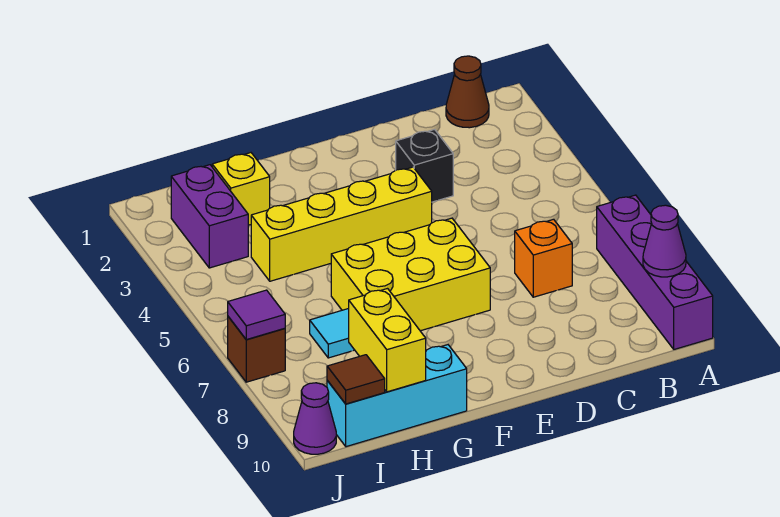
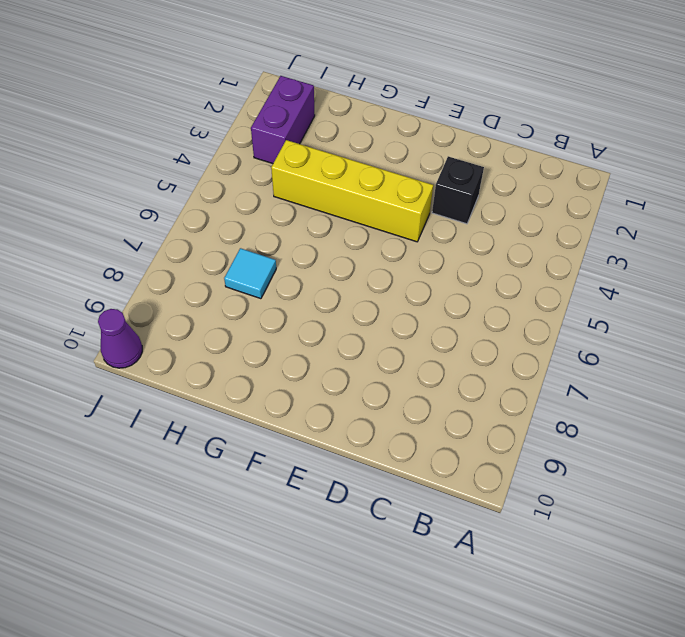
none -> purple 1x4 brick [597,195,713,349]
none -> brown 1x1 cone [446,56,489,128]
none -> orange 1x1 brick [515,219,572,297]

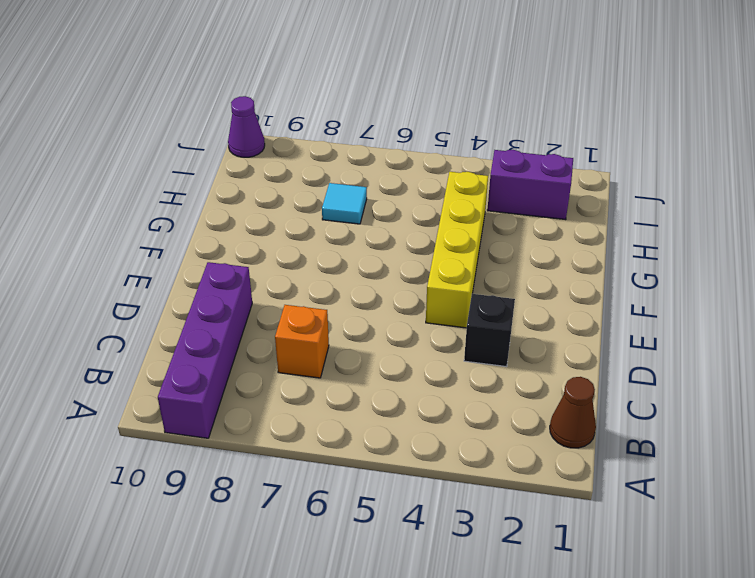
purple 1x4 brick [158,262,252,438] -> purple 1x4 brick turned to [597,195,713,349]
none -> yellow 2x3 brick [331,218,490,331]
none -> cyan 1x3 brick [327,345,467,447]
none -> yellow 1x1 brick [212,153,270,225]

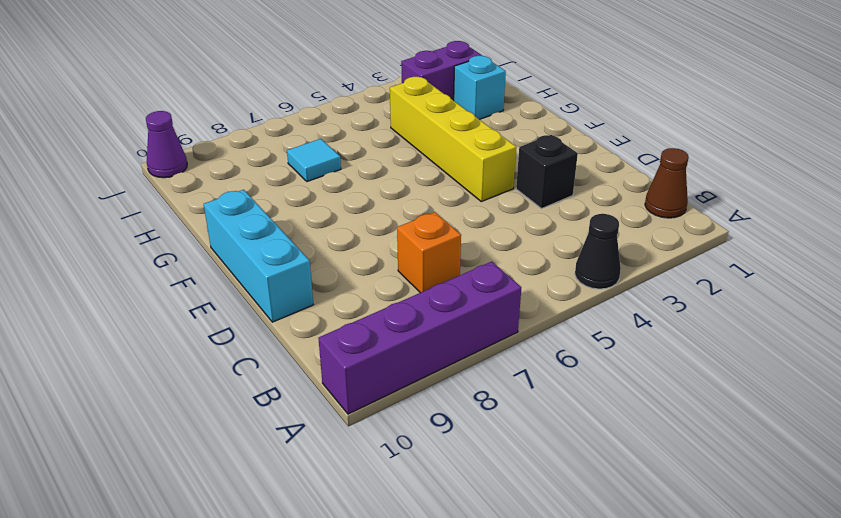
black 1x1 cone [575,214,621,289] -> none
cyan 1x3 brick [204,190,313,322] -> cyan 1x3 brick moved to [327,345,467,447]
cyan 1x1 brick [454,56,506,119] -> yellow 1x1 brick [212,153,270,225]
none -> yellow 2x3 brick [331,218,490,331]
none -> brown 1x1 brick [228,317,285,382]
none -> purple 1x1 cone [643,205,686,277]

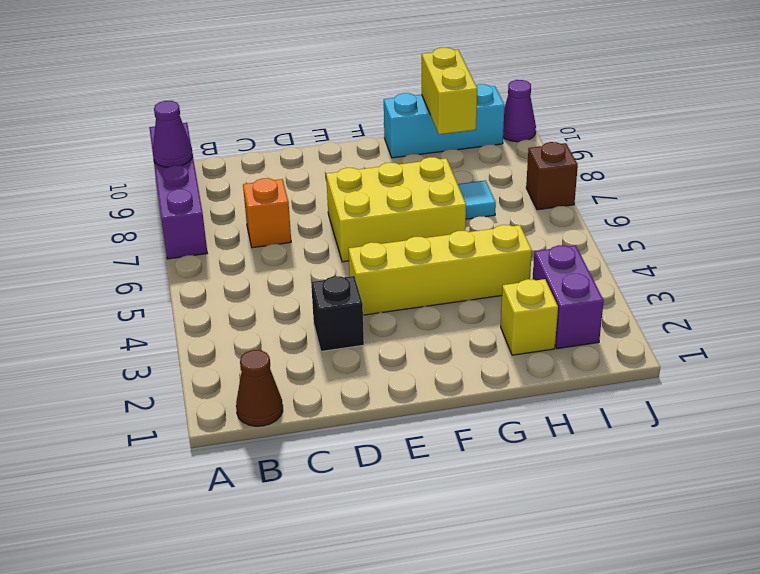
none -> brown 1x1 tile [327,355,385,404]
none -> purple 1x1 tile [228,290,285,340]

